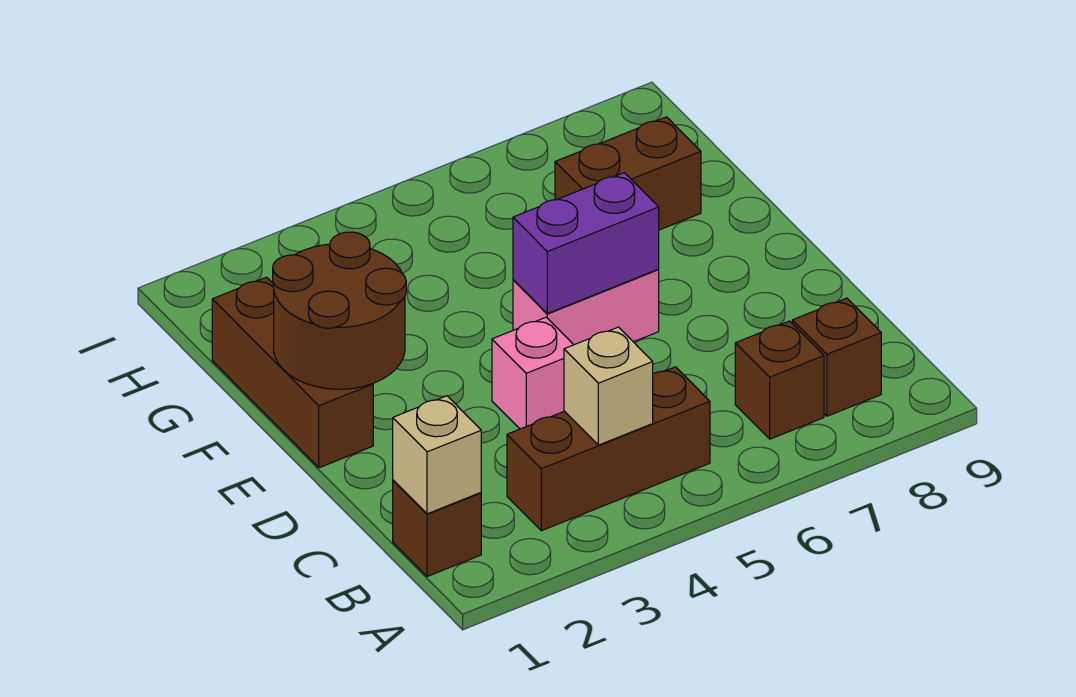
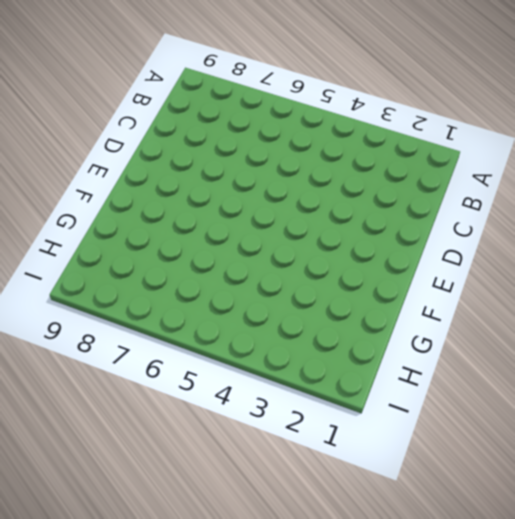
none -> brown 1x1 brick [393,480,481,576]
none -> brown 1x3 brick [507,367,710,531]
none -> brown 1x1 brick [735,321,824,439]

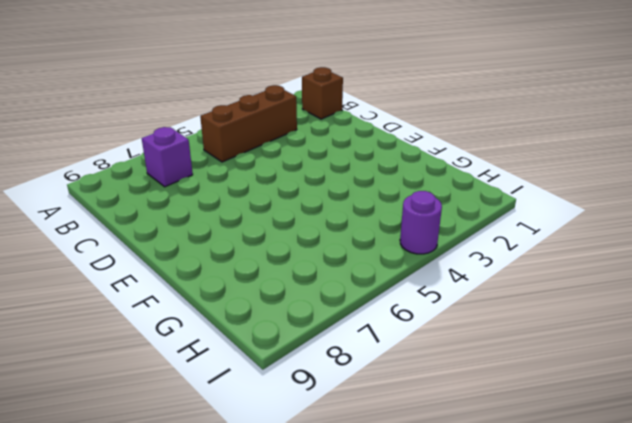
purple 1x1 brick [142,127,193,187] -> brown 1x1 brick [735,321,824,439]
purple 1x1 round brick [400,191,442,254] -> none
none -> brown 1x1 brick [793,298,881,416]
none -> pink 1x1 brick [492,317,573,429]
none -> brown 1x3 brick [212,277,373,468]

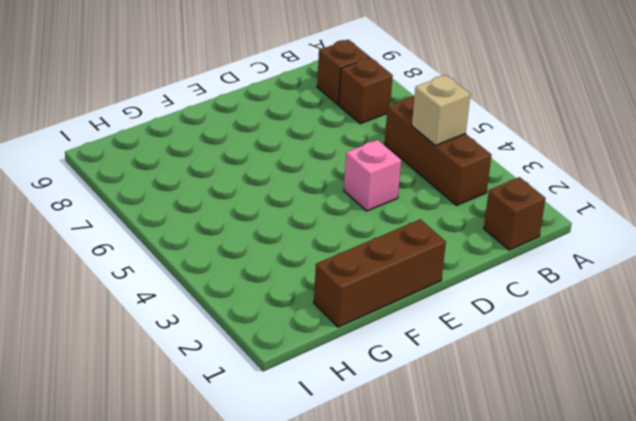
none -> pink 1x2 brick [513,270,659,345]
none -> brown 1x2 brick [555,117,701,230]
none -> tan 1x1 brick [393,396,481,514]

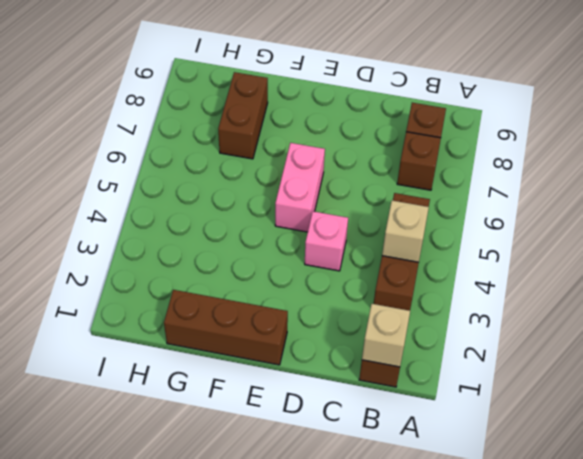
none -> brown 2x2 round brick [273,232,406,389]
none -> purple 1x2 brick [513,173,659,313]

